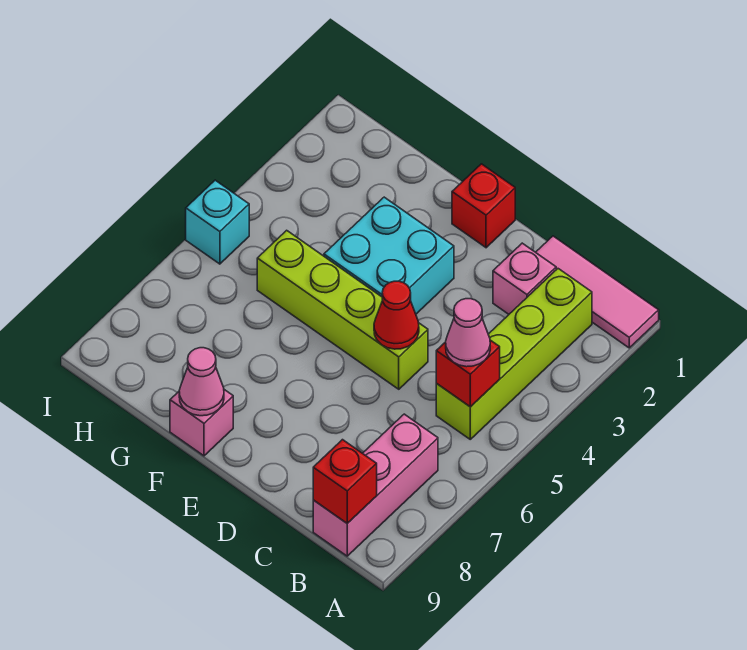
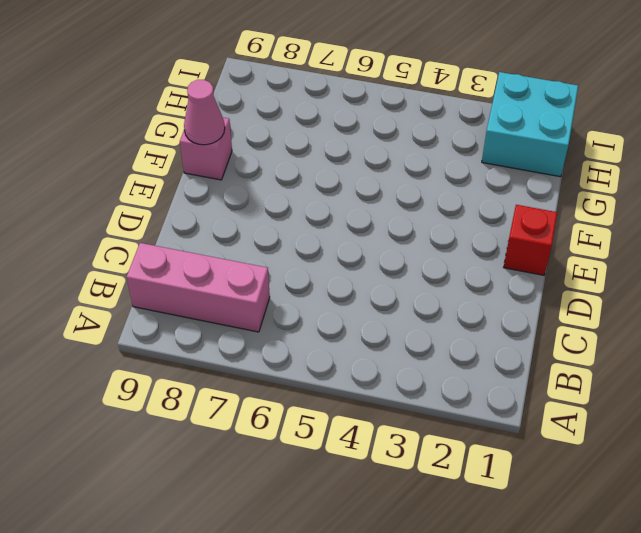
cyan 2x2 brick [482,72,578,177] -> cyan 2x2 brick moved to [324,197,454,314]
none -> pink 1x3 tile [536,236,659,348]
none -> lime 1x4 brick [436,269,592,439]
none -> pink 1x1 brick [493,243,556,314]

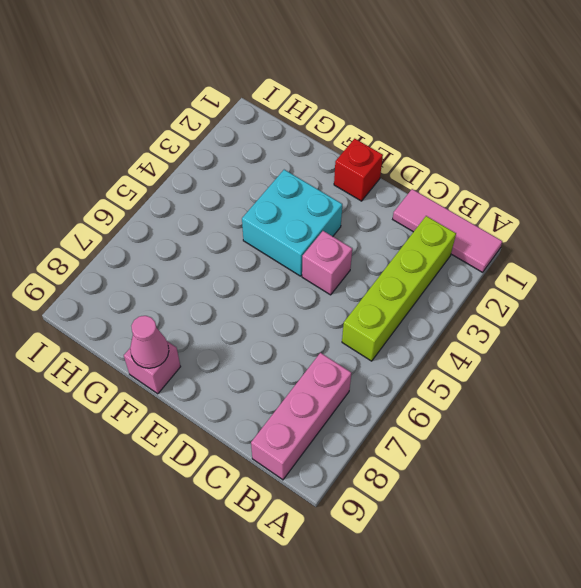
pink 1x1 brick [302,231,352,295] -> pink 1x1 brick moved to [493,243,556,314]
none -> lime 1x4 brick [257,230,428,389]
none -> cyan 1x1 brick [186,180,249,264]
none -> red 1x1 brick [436,340,500,407]

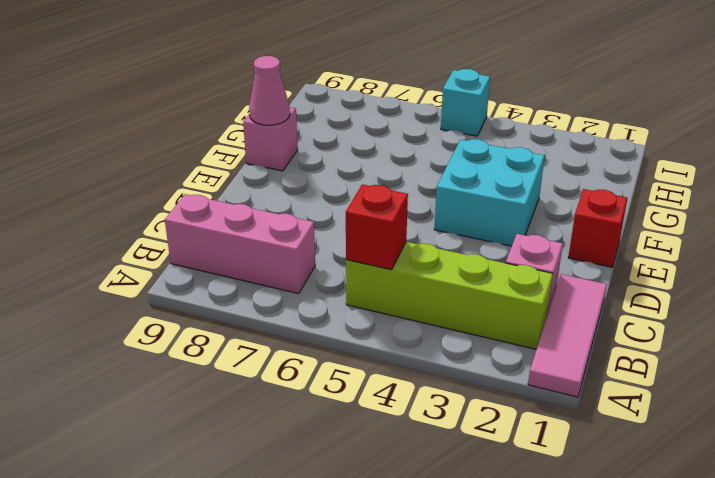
none -> lime 1x4 brick [257,230,428,389]
none -> red 1x1 brick [313,440,377,523]
none -> red 1x1 cone [374,281,419,349]

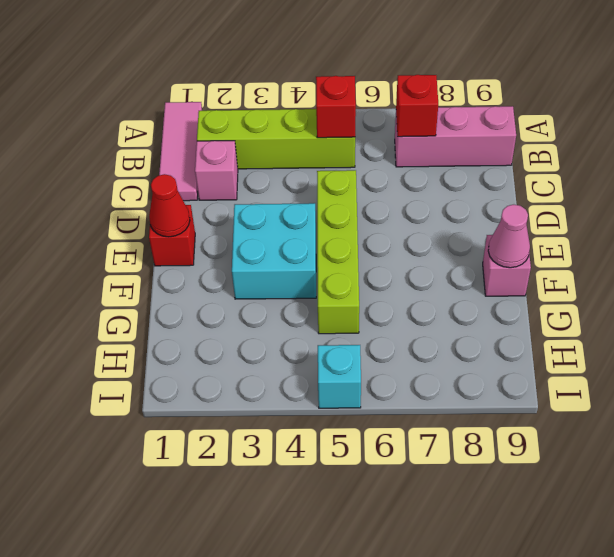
red 1x1 brick [396,75,438,137] -> red 1x1 brick moved to [313,440,377,523]
red 1x1 cone [149,174,190,237] -> red 1x1 cone moved to [374,281,419,349]
none -> pink 1x1 cone [446,299,490,367]

